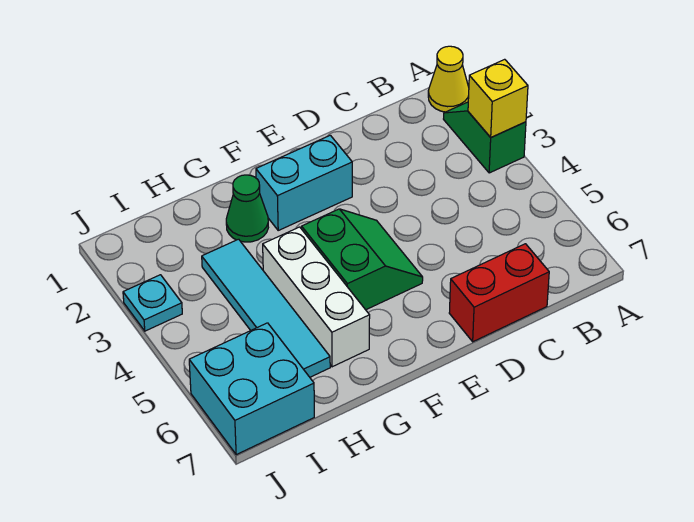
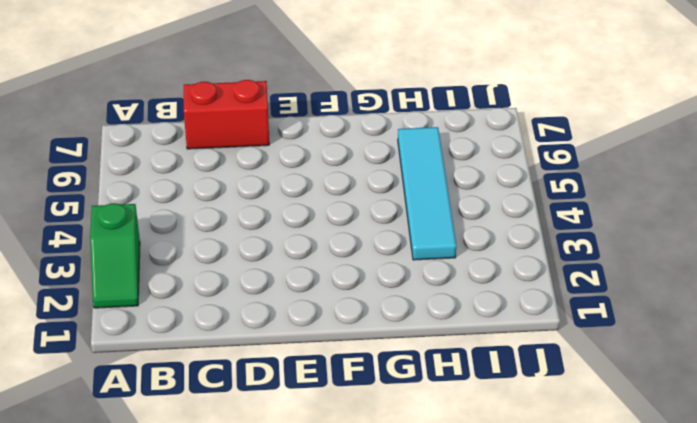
none -> yellow 1x1 cone [428,46,469,112]
none -> cyan 1x2 brick [256,135,352,230]

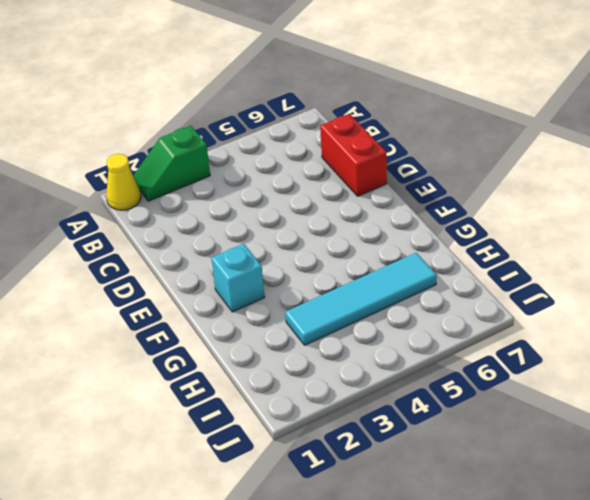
cyan 1x1 brick [211,244,265,312] -> cyan 1x2 brick [256,135,352,230]
none -> green 2x2 slope [302,209,423,310]
none -> green 1x1 cone [226,175,268,242]

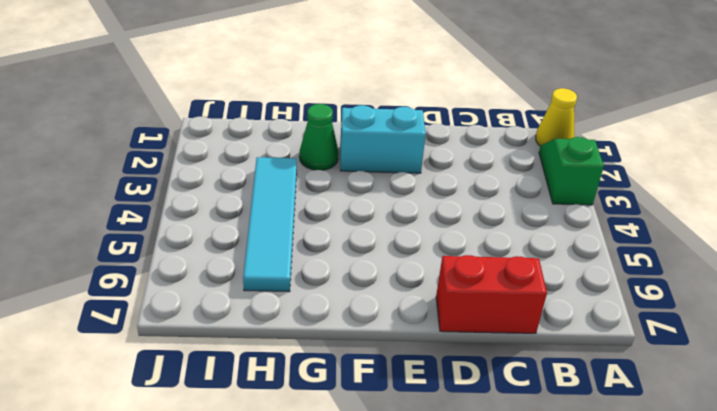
none -> green 2x2 slope [302,209,423,310]
none -> white 1x3 brick [263,227,370,367]

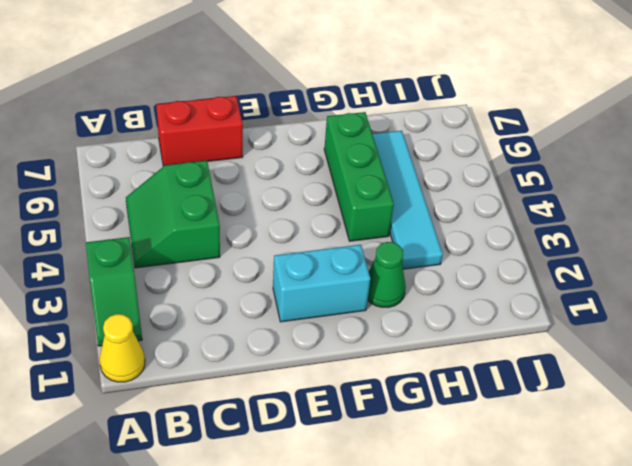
green 2x2 slope [126,161,220,268] -> green 2x2 slope moved to [302,209,423,310]
green 1x3 brick [324,112,394,241] -> white 1x3 brick [263,227,370,367]
none -> cyan 2x2 brick [189,323,314,455]
none -> cyan 1x1 plate [123,275,182,331]

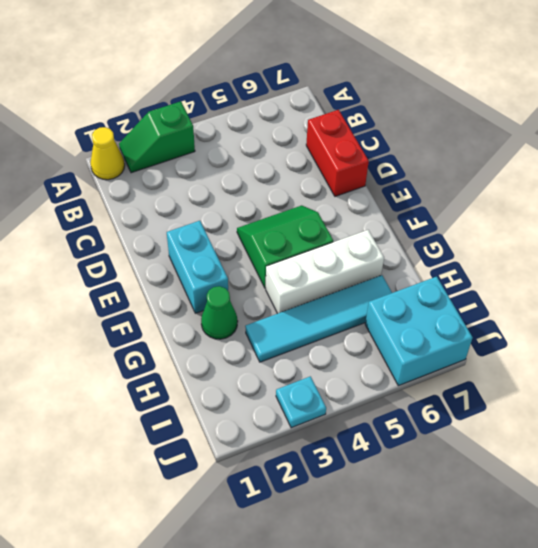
none -> yellow 1x1 brick [468,59,528,137]

